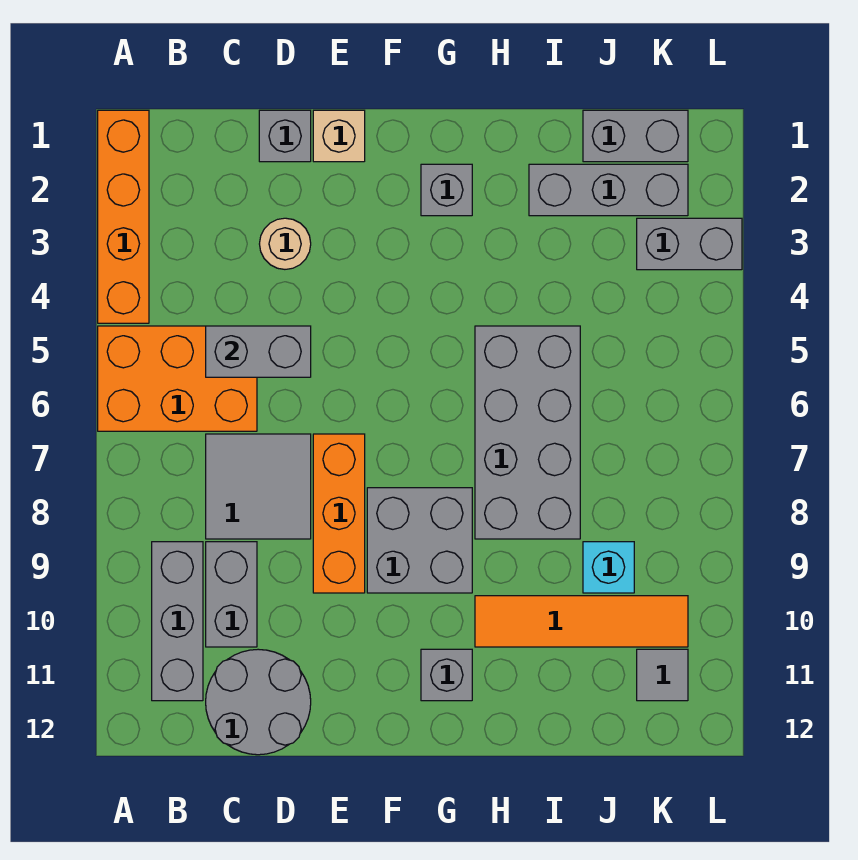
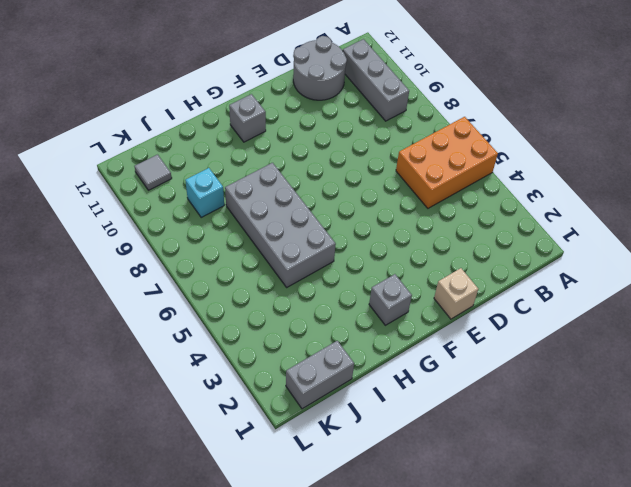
none -> orange 1x4 brick [98,110,149,323]
none -> grey 2x2 tile [206,434,311,539]
none -> grey 1x2 brick [206,542,257,647]

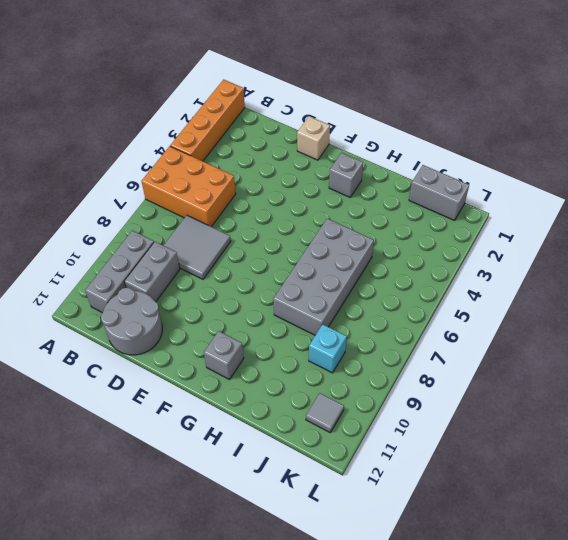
none -> grey 1x1 brick [259,110,311,162]
none -> tan 1x1 round brick [260,218,311,269]
none -> orange 1x3 brick [313,434,365,593]

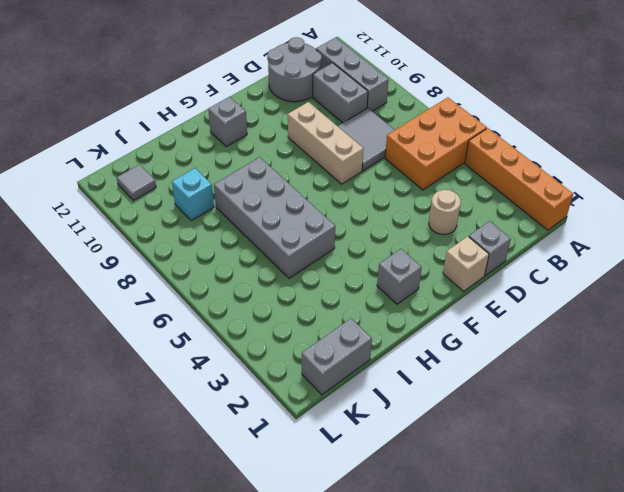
tan 1x3 brick [288,102,364,184] -> orange 1x3 brick [313,434,365,593]
none -> grey 2x2 brick [367,488,472,593]
none -> orange 1x4 tile [475,596,688,647]
none -> grey 1x3 brick [529,164,688,216]

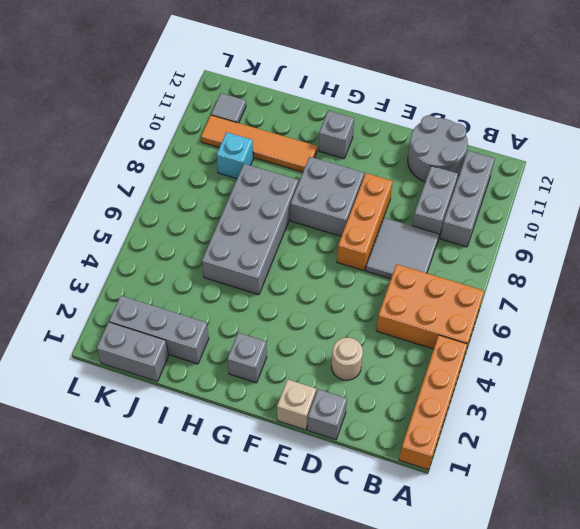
none -> grey 1x2 brick [637,218,742,270]
none -> grey 1x2 brick [206,326,311,377]

